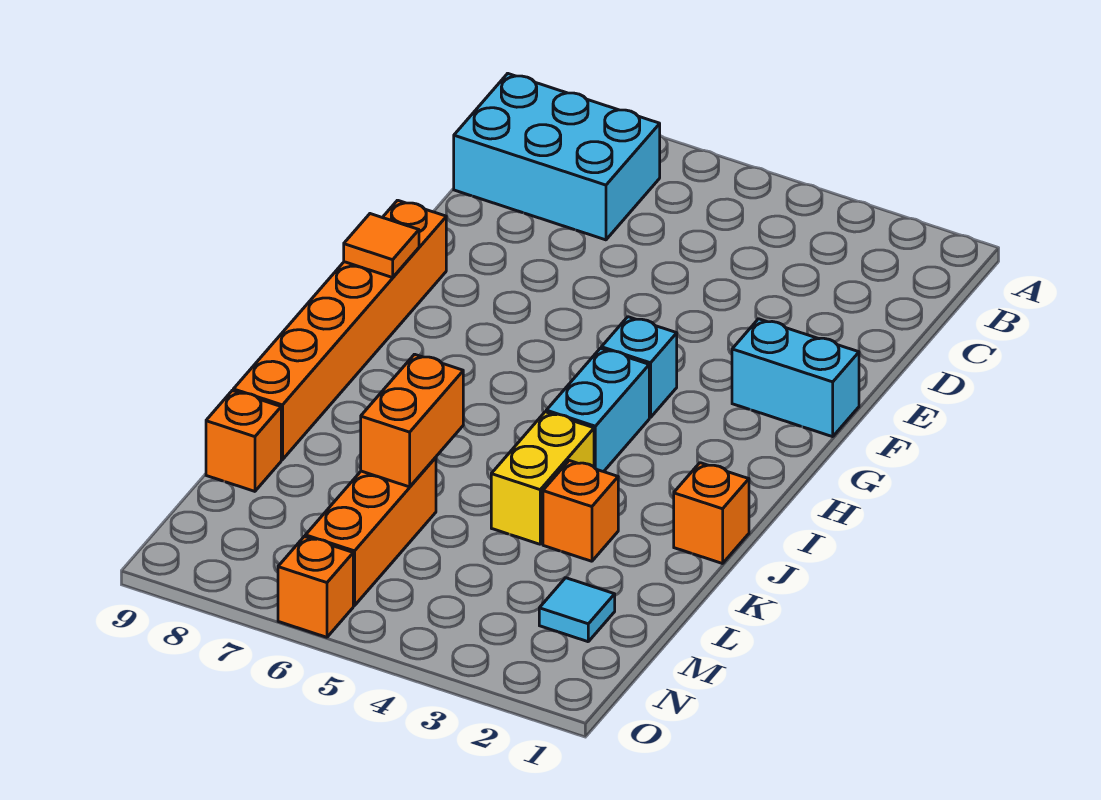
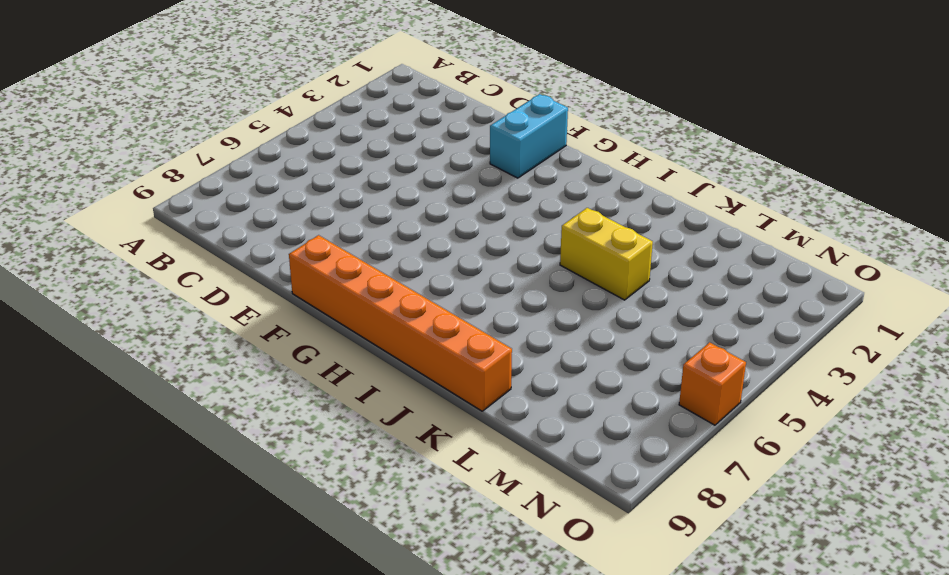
none -> cyan 2x3 brick [454,73,660,240]
none -> cyan 1x1 brick [601,317,677,418]
none -> cyan 1x2 brick [546,348,649,472]

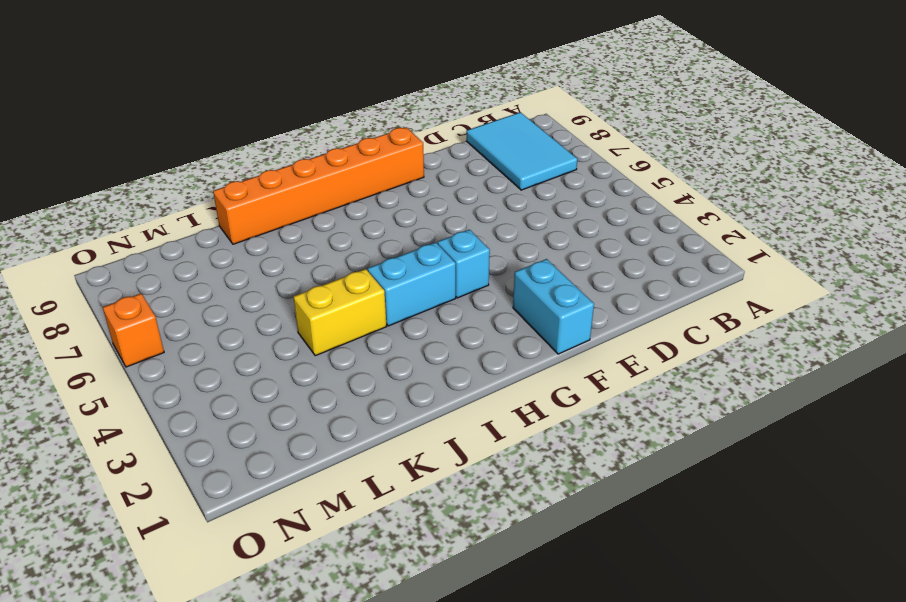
cyan 2x3 tile [466,112,577,190] -> cyan 2x3 brick [454,73,660,240]
none -> orange 1x1 brick [674,463,749,564]
none -> orange 1x1 brick [543,461,618,561]
none -> orange 1x3 brick [305,457,436,606]

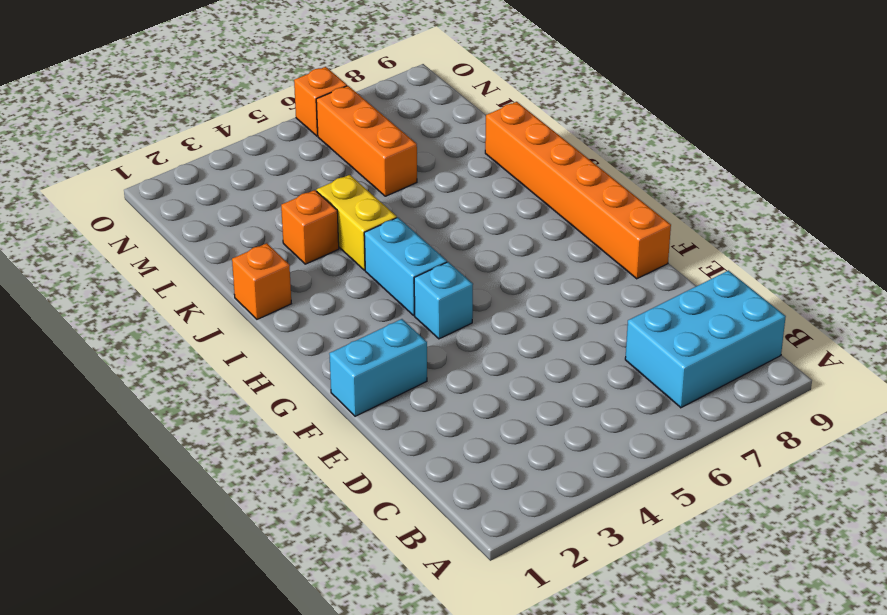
none -> orange 1x1 brick [206,391,281,491]
none -> cyan 1x1 tile [539,578,615,642]
none -> orange 1x1 tile [344,214,419,277]

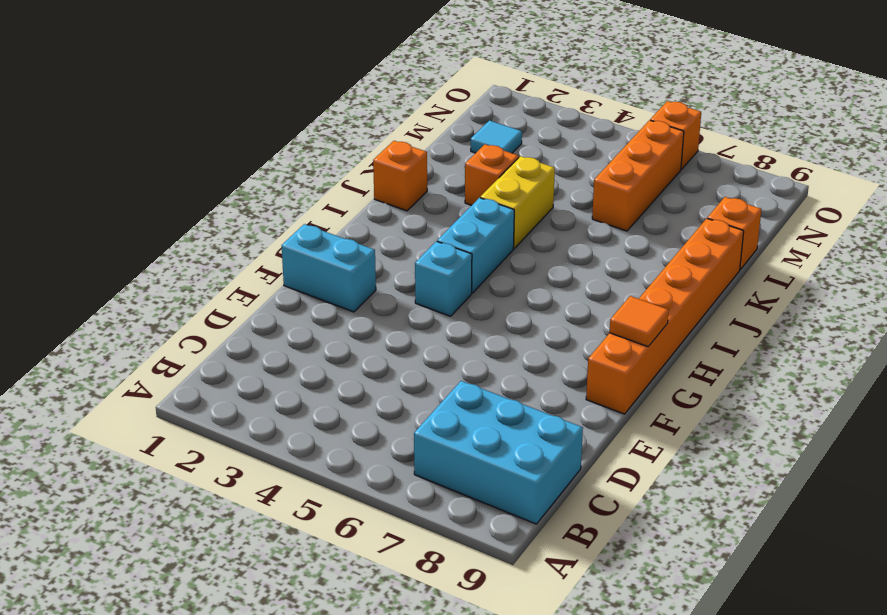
none -> orange 1x2 brick [361,354,463,487]

